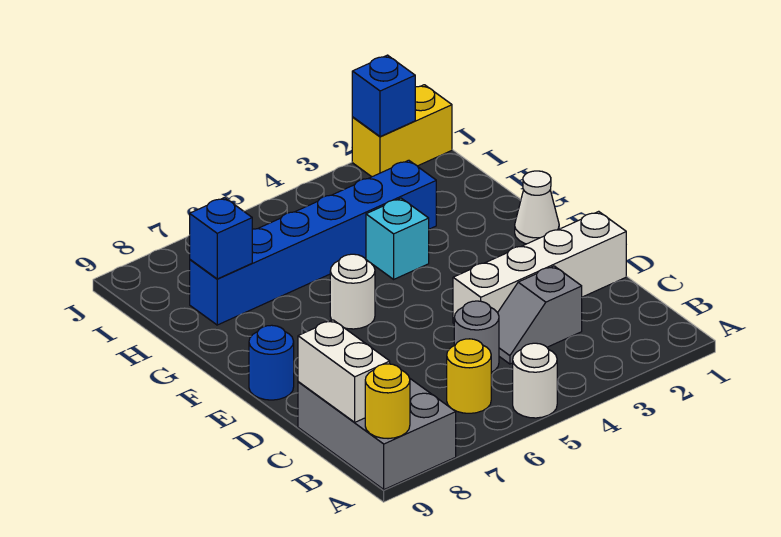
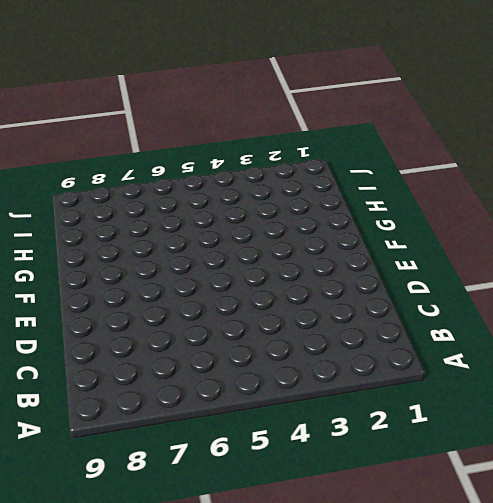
none -> white 1x1 round brick [513,343,557,418]
none -> grey 2x3 brick [298,378,456,490]
none -> yellow 1x1 round brick [447,339,491,413]

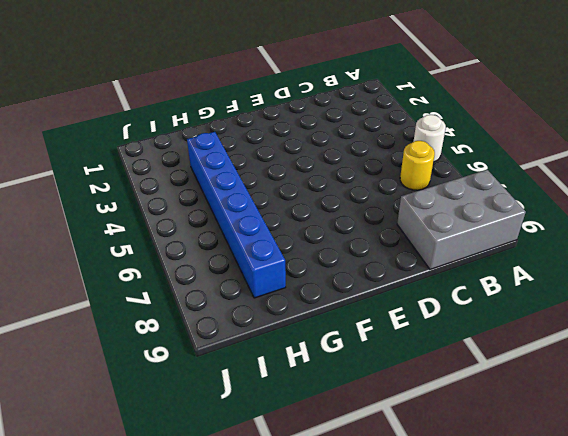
none -> grey 1x2 slope [498,266,582,364]
none -> grey 1x1 round brick [454,301,499,372]
none -> white 1x4 brick [453,211,626,323]

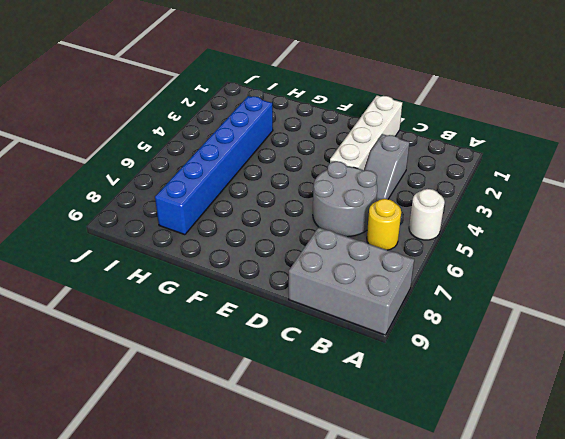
grey 2x2 round brick [313,161,377,237] -> grey 1x1 round brick [454,301,499,372]
none -> blue 1x1 round brick [249,325,294,400]
none -> white 1x1 cone [515,171,559,244]
none -> white 1x1 round brick [330,254,375,329]

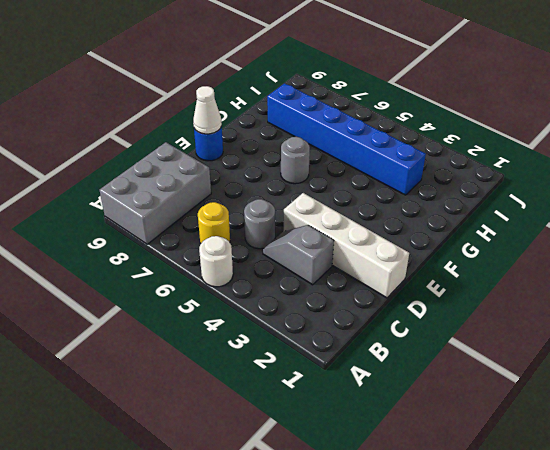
white 1x1 cone [193,86,222,134] -> white 1x1 cone moved to [515,171,559,244]
grey 1x1 round brick [281,137,310,184] -> white 1x1 round brick [330,254,375,329]
none -> cyan 1x1 brick [366,198,429,279]
none -> yellow 1x2 brick [352,85,452,177]
none -> yellow 1x1 round brick [365,364,410,439]

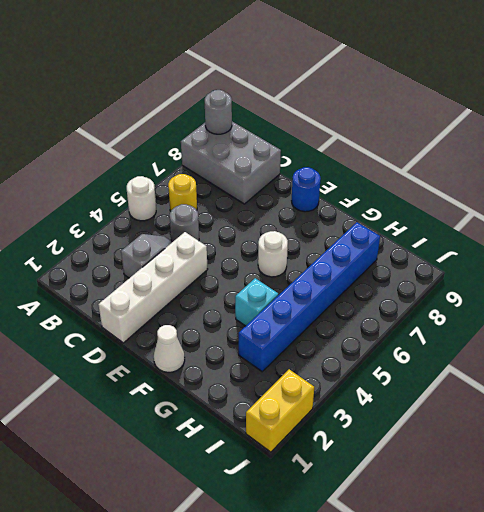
grey 1x1 round brick [205,90,232,134] -> yellow 1x1 round brick [365,364,410,439]
none -> white 1x2 brick [298,320,390,422]
none -> blue 1x1 brick [190,198,252,279]
none -> blue 1x1 brick [352,55,415,137]

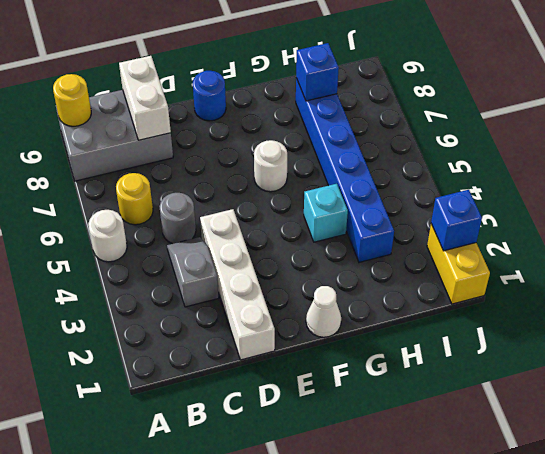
white 1x2 brick [119,56,171,140] -> white 1x2 brick turned to [298,320,390,422]

